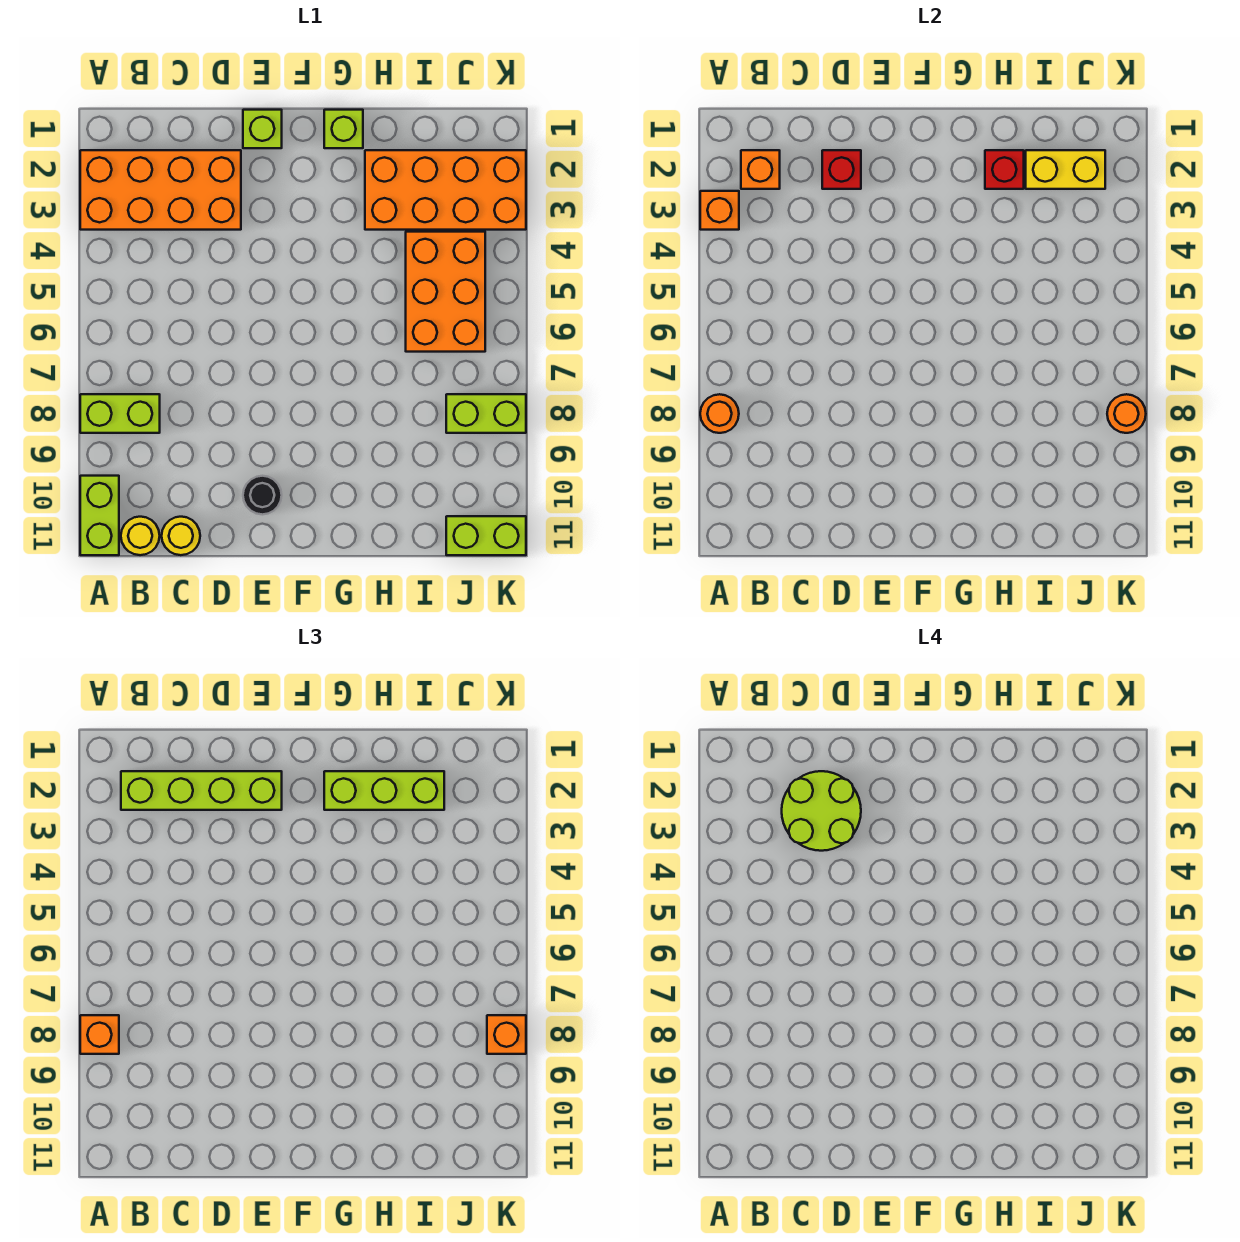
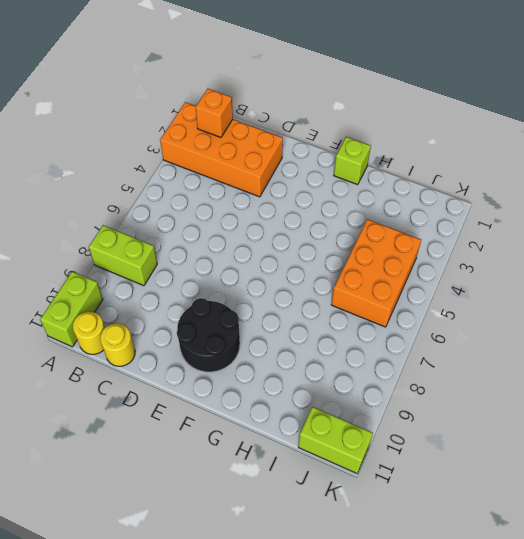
black 2x2 round brick [177,298,240,372] -> black 1x1 round brick [243,476,282,515]
none -> lime 1x1 brick [243,110,282,148]
none -> orange 2x4 brick [365,150,526,230]
none -> lime 1x2 brick [446,394,526,433]

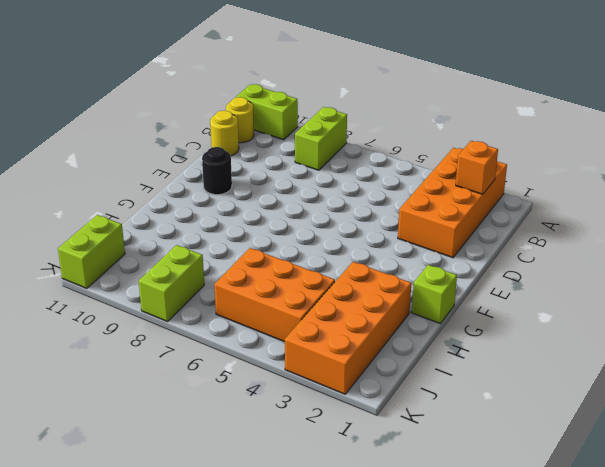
none -> lime 1x1 brick [243,110,282,148]
none -> orange 1x1 brick [700,191,739,230]
none -> orange 1x1 round brick [700,394,739,433]

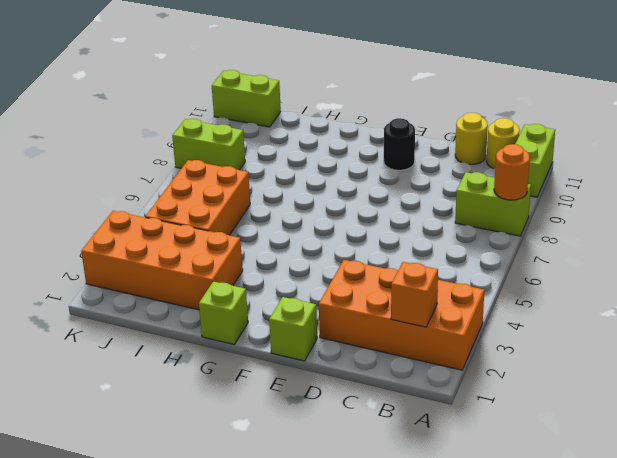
none -> orange 1x1 brick [700,191,739,230]
none -> red 1x1 brick [822,150,861,189]
none -> red 1x1 brick [985,150,1024,189]

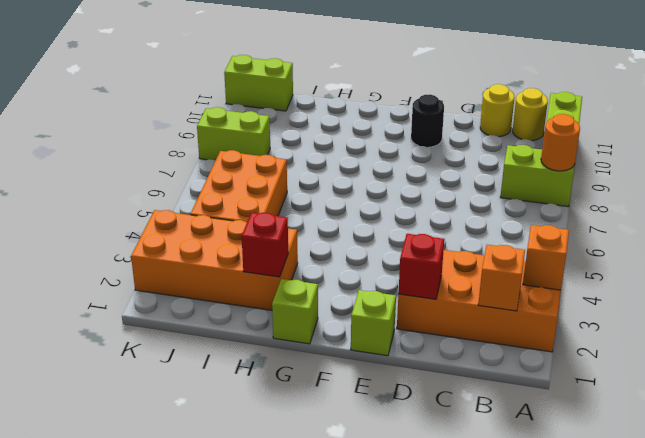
none -> yellow 1x2 brick [1026,150,1105,189]
none -> orange 1x1 round brick [1107,394,1146,433]
none -> orange 1x1 brick [80,1015,119,1054]

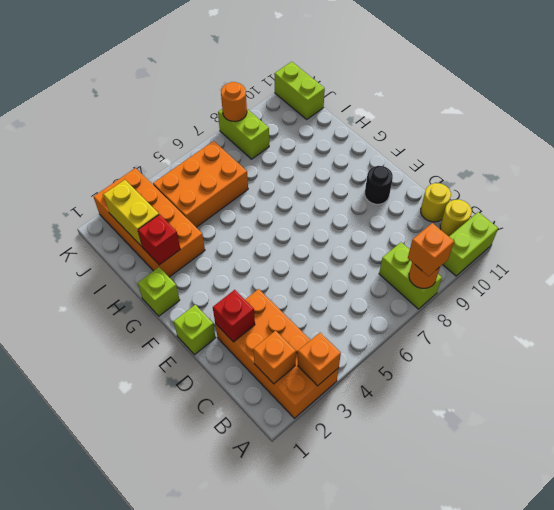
none -> lime 1x4 brick [121,771,282,810]
none -> lime 1x3 brick [324,771,444,810]
none -> orange 1x1 brick [487,1015,526,1054]

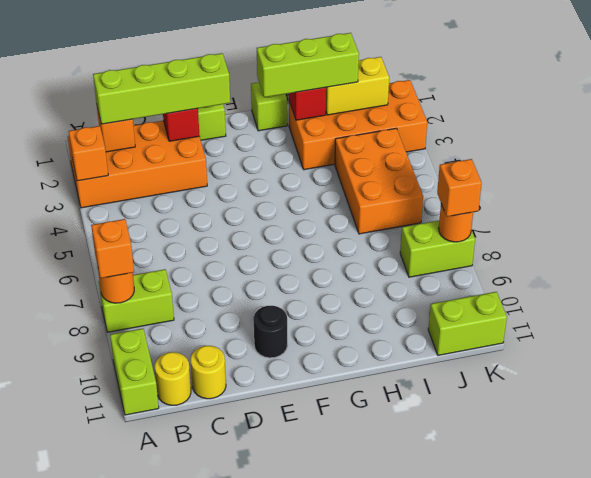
none -> lime 2x2 round brick [782,771,861,851]

